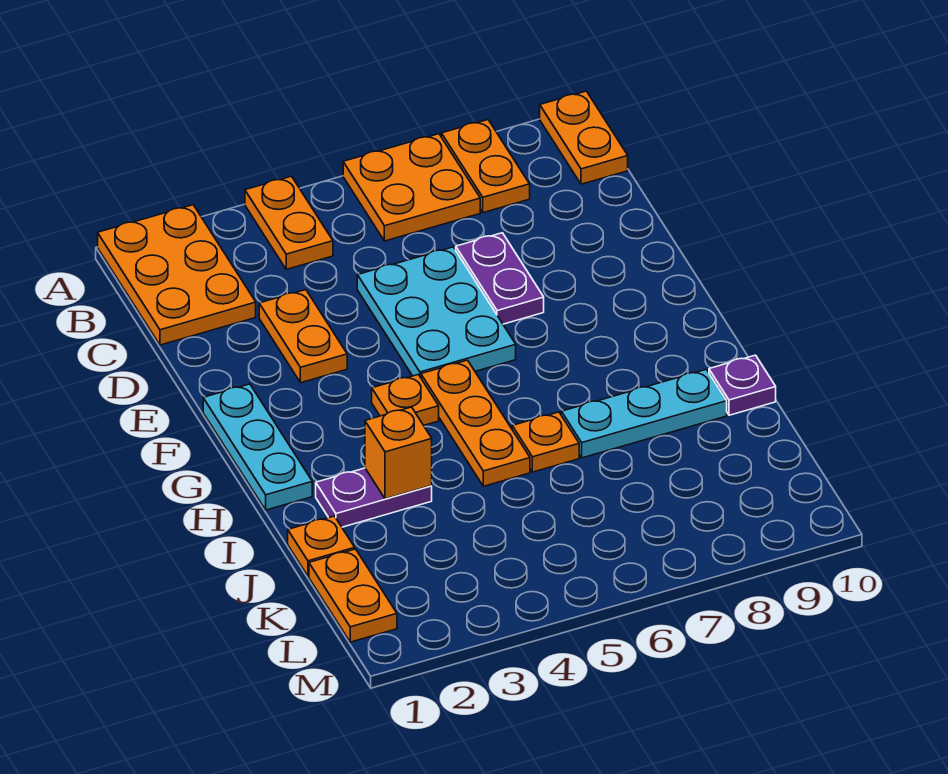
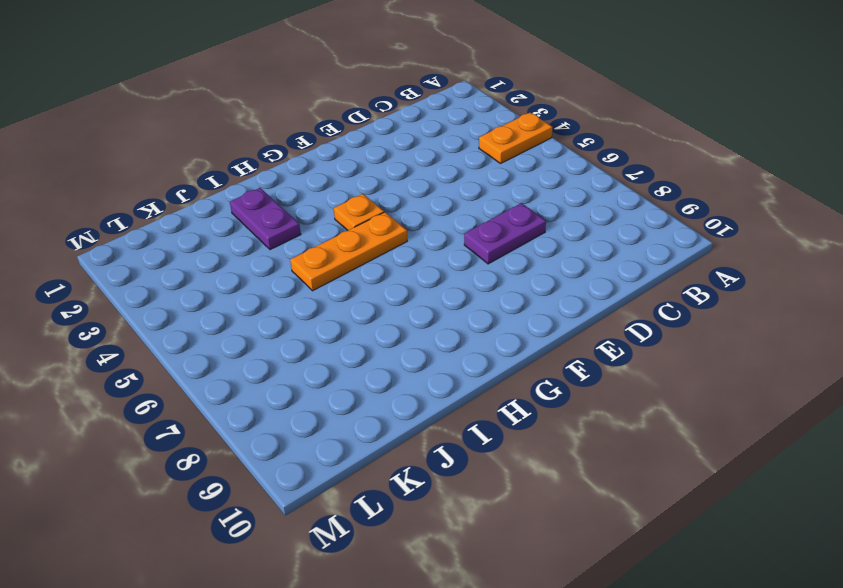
none -> orange 2x3 plate [98,205,256,345]
none -> orange 2x2 plate [343,134,480,241]
none -> orange 1x2 plate [441,120,530,213]

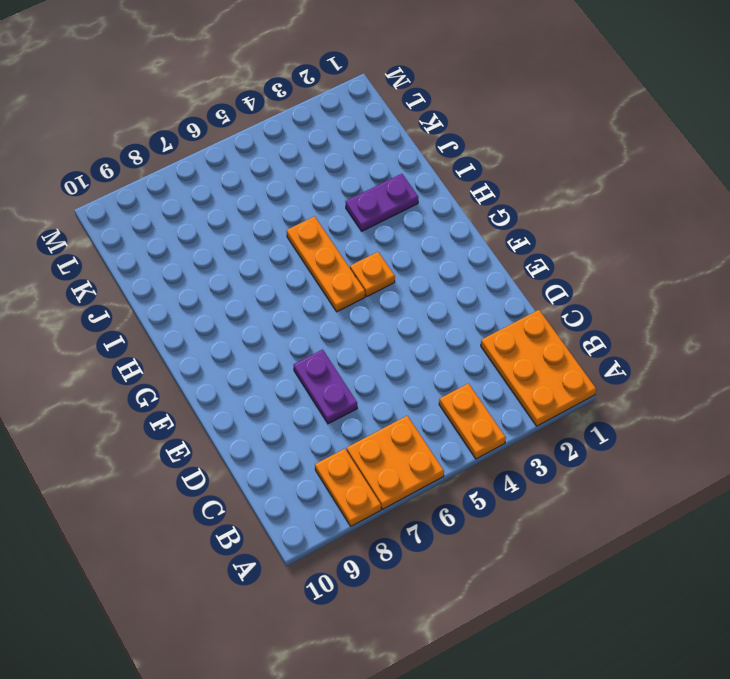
none -> orange 1x2 plate [540,91,628,184]
none -> orange 1x2 plate [259,290,347,383]
none -> cyan 2x3 plate [357,247,516,377]

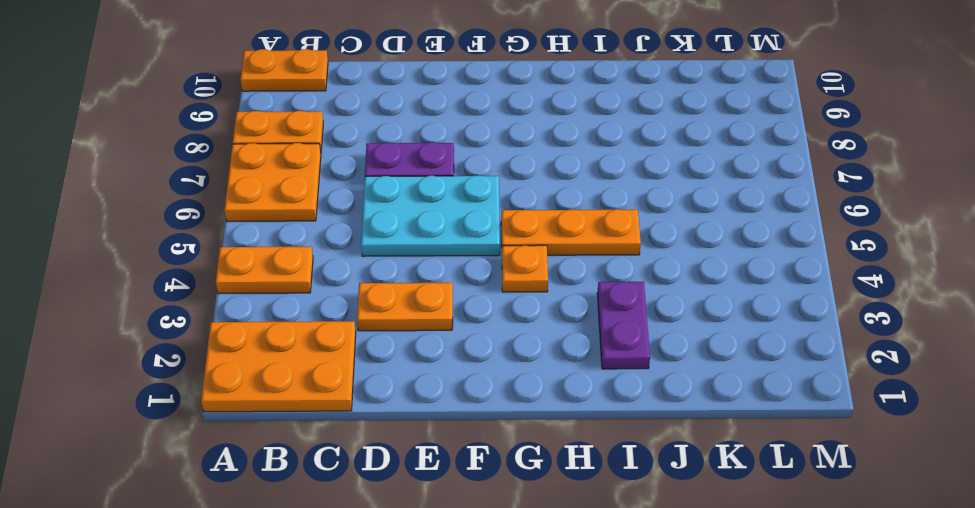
none -> cyan 1x3 plate [203,384,312,510]
none -> orange 1x1 plate [512,412,579,472]
none -> cyan 1x3 plate [561,369,727,458]

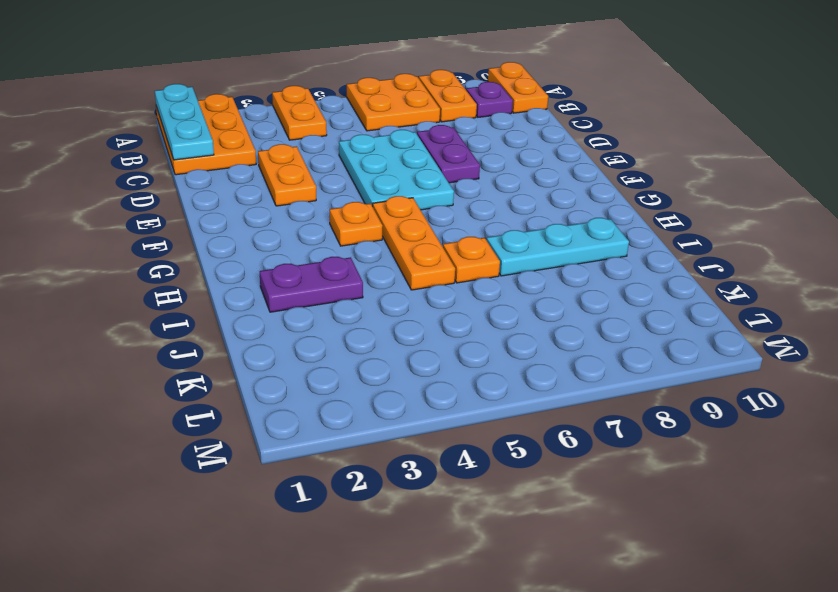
cyan 1x3 plate [155,84,214,160] -> cyan 1x3 plate moved to [203,384,312,510]
purple 1x1 plate [466,82,513,117] -> purple 1x1 plate moved to [709,355,776,415]
none -> orange 1x1 plate [288,516,355,576]
none -> orange 1x2 plate [309,549,397,642]
none -> orange 1x1 brick [365,407,432,499]

